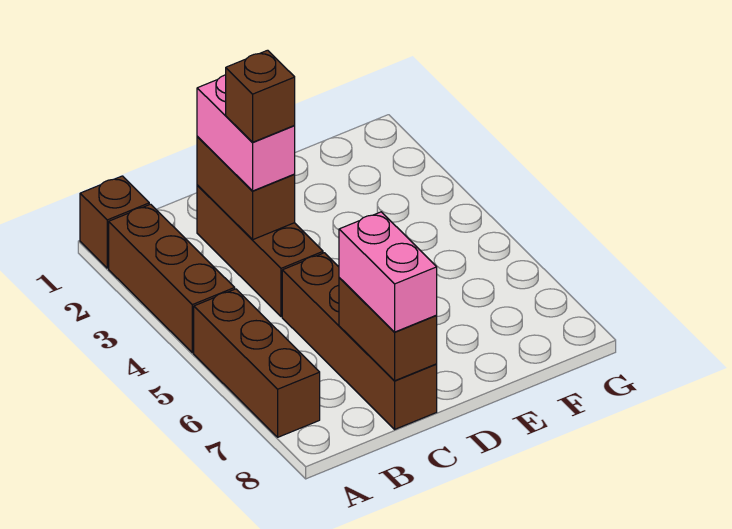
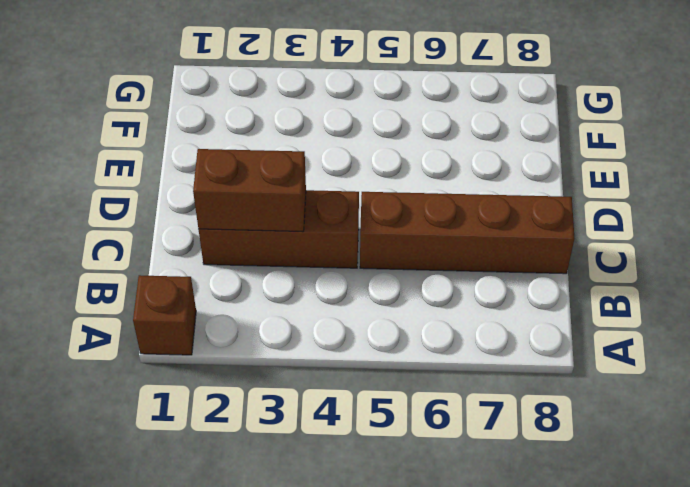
none -> brown 1x3 brick [109,204,235,353]
none -> brown 1x3 brick [194,289,320,437]

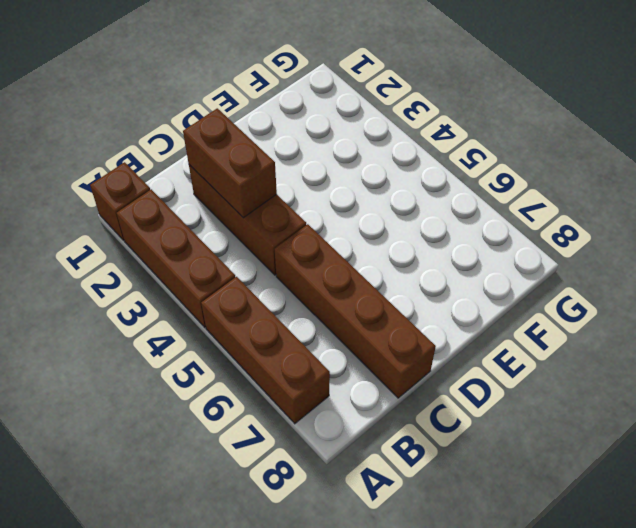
none -> brown 1x2 brick [339,278,437,381]
none -> pink 1x2 brick [197,75,295,191]

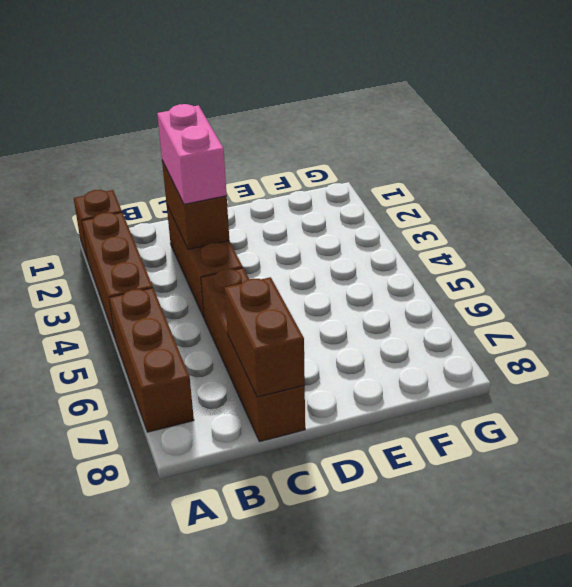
none -> pink 1x2 brick [339,212,437,332]
none -> brown 1x1 brick [226,50,295,142]

